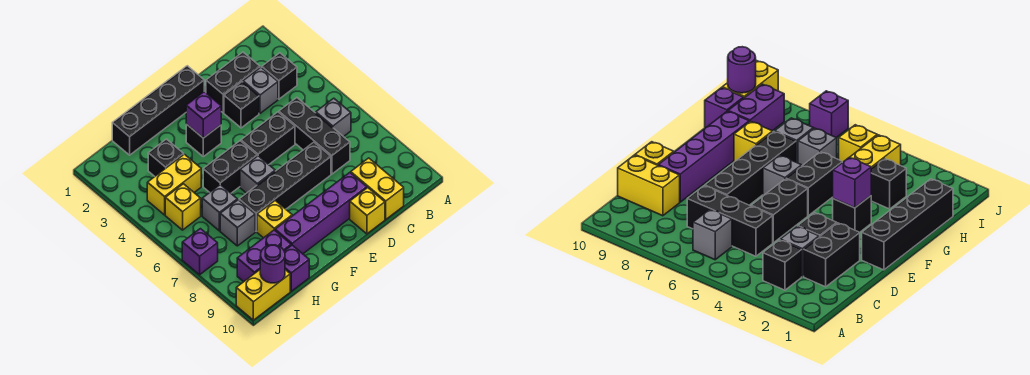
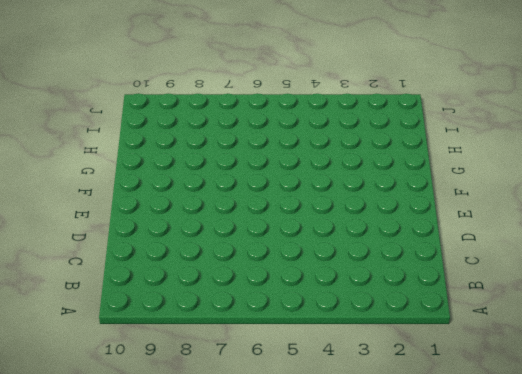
none -> black 1x1 brick [262,53,297,99]
none -> grey 1x1 brick [316,98,351,137]
none -> black 1x2 brick [206,52,260,113]

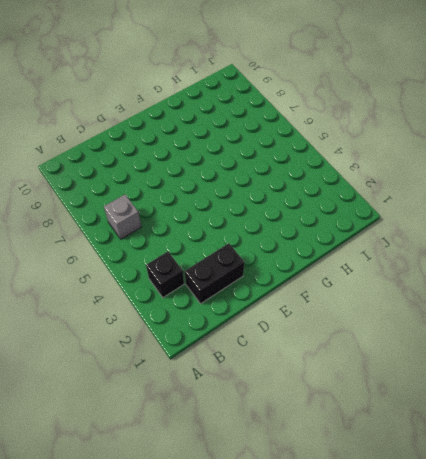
none -> grey 1x1 brick [243,67,278,113]
none -> black 1x3 brick [279,98,350,174]
none -> yellow 1x2 brick [351,158,404,219]

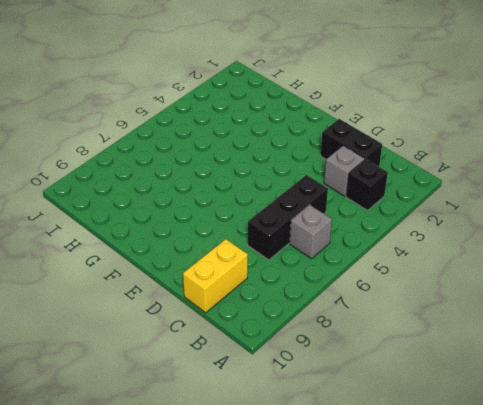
none -> black 1x1 brick [224,82,259,128]
none -> black 1x2 brick [241,112,295,164]
none -> black 1x4 brick [239,142,331,231]

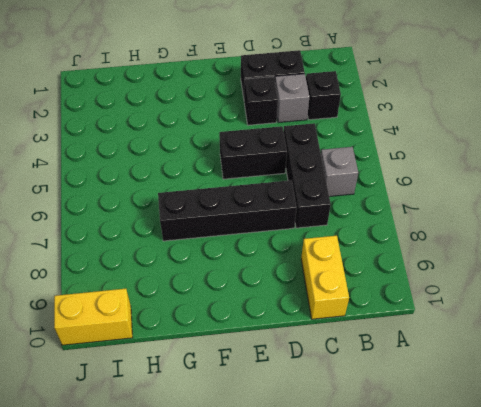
none -> purple 1x4 brick [275,173,367,254]
none -> yellow 1x1 brick [350,188,385,234]
none -> black 1x4 brick [112,66,204,155]

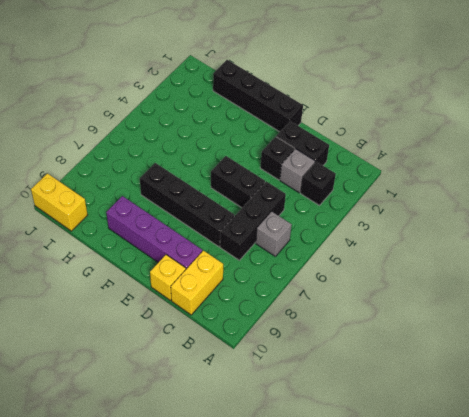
none -> black 1x1 brick [186,124,221,157]
none -> black 1x2 brick [203,141,257,193]
none -> grey 1x1 brick [240,156,275,193]

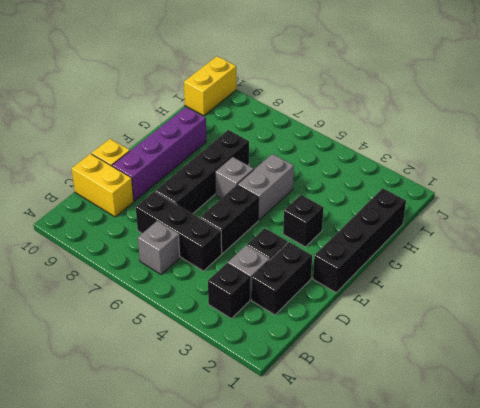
grey 1x2 brick [238,154,294,220] -> black 1x2 brick [203,141,257,193]
none -> yellow 1x1 brick [257,201,292,238]
none -> black 1x1 brick [148,139,184,176]
none -> yellow 1x2 brick [147,154,201,215]

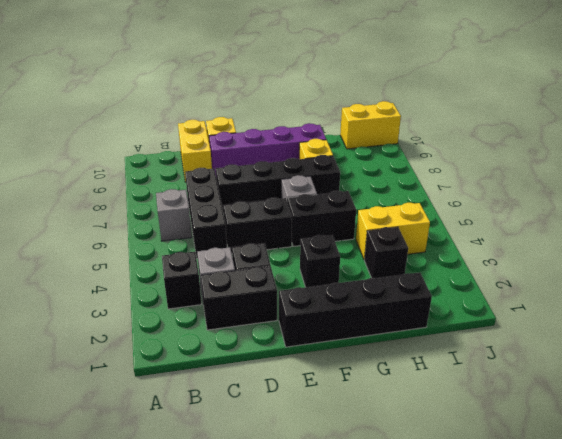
none -> grey 1x1 brick [202,185,237,231]
none -> grey 1x1 brick [220,200,255,246]
none -> purple 1x2 brick [237,230,291,282]

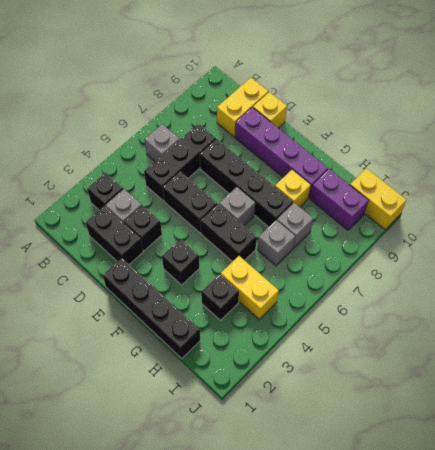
none -> purple 1x1 brick [284,245,309,291]
none -> yellow 1x1 brick [165,184,201,230]
none -> purple 1x1 brick [182,229,218,275]

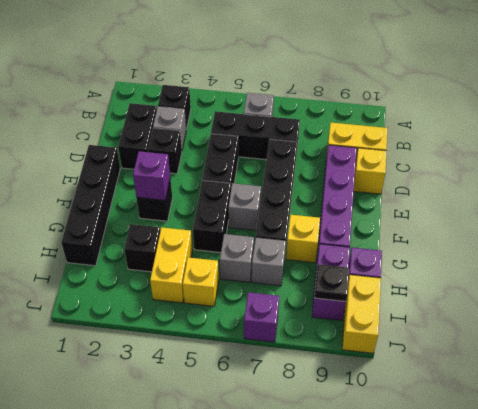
black 1x1 plate [314,264,349,301] -> none
none -> purple 1x1 round brick [260,245,285,283]

